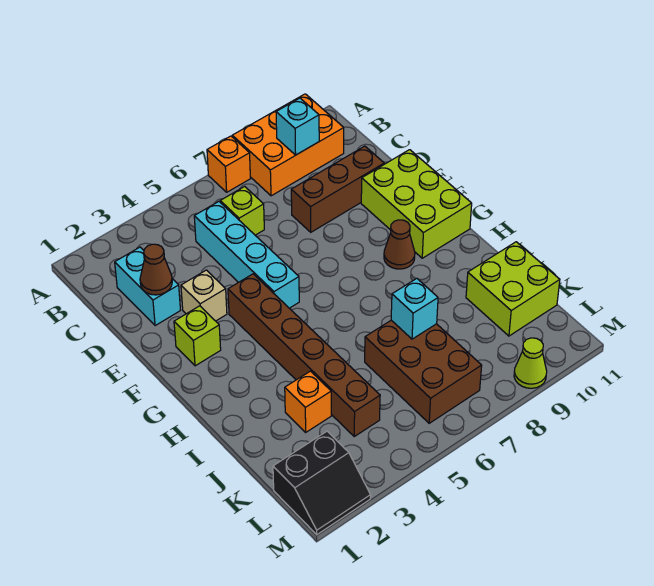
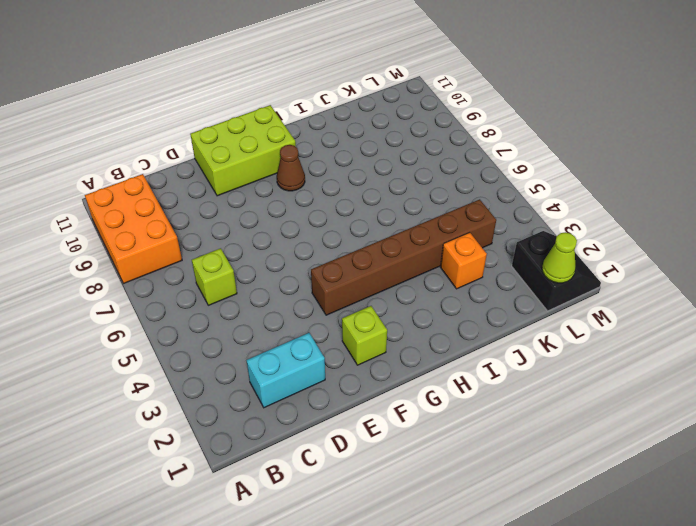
lime 1x1 cone [542,232,577,283] -> lime 1x1 cone moved to [514,338,547,388]
none -> orange 1x1 brick [207,136,250,192]
none -> cyan 1x4 brick [194,202,299,308]
none -> brown 1x3 brick [291,146,384,232]

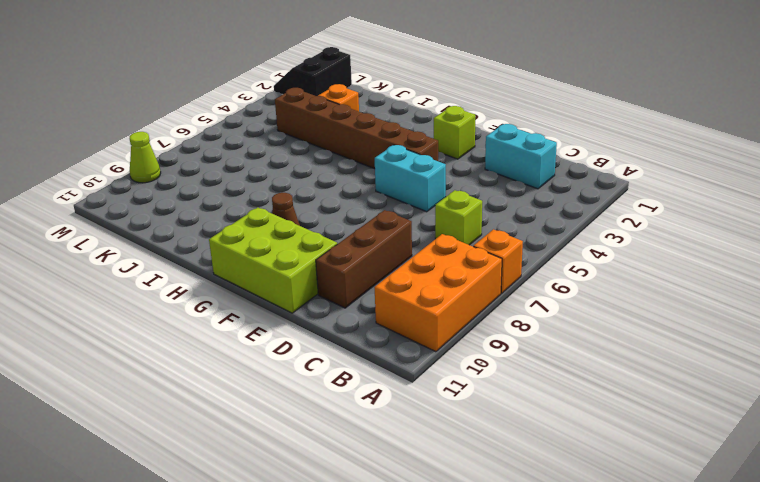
cyan 1x2 brick [375,145,446,212] -> cyan 1x4 brick [194,202,299,308]
none -> tan 1x1 brick [181,270,227,321]
none -> brown 2x3 brick [365,320,482,423]
none -> lime 2x2 brick [466,242,560,336]

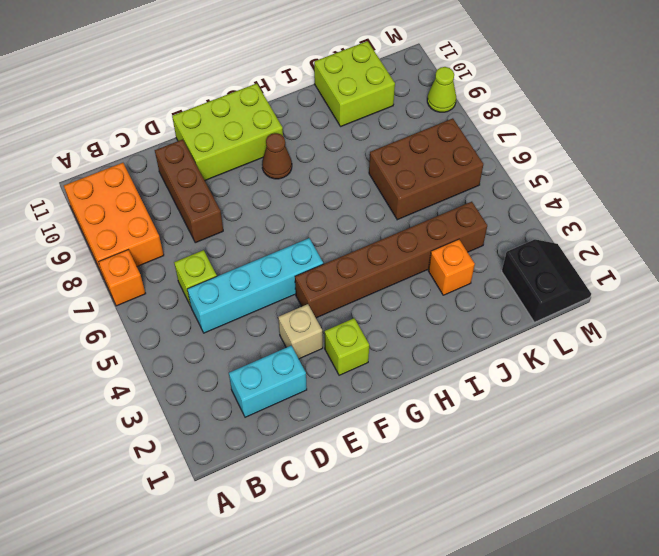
none -> cyan 1x1 brick [276,98,319,155]
none -> brown 1x1 cone [140,244,172,295]
none -> cyan 1x1 brick [391,279,438,339]

